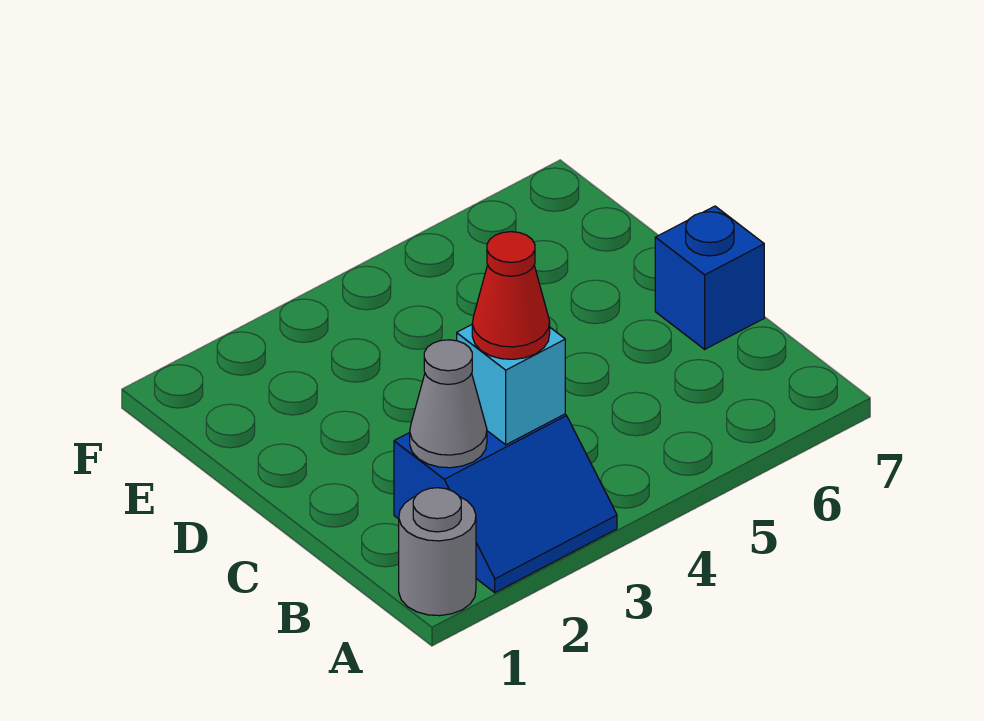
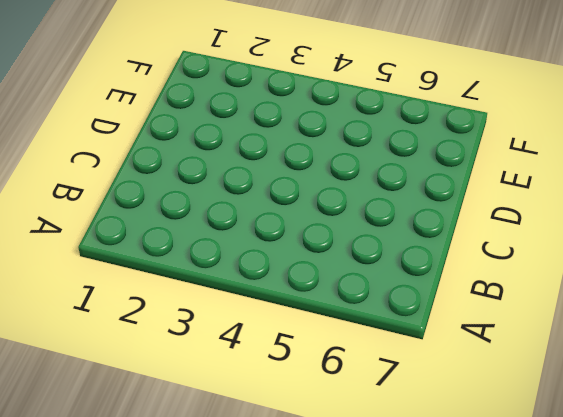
none -> grey 1x1 round brick [399,488,476,616]
none -> blue 2x2 slope [394,414,617,593]

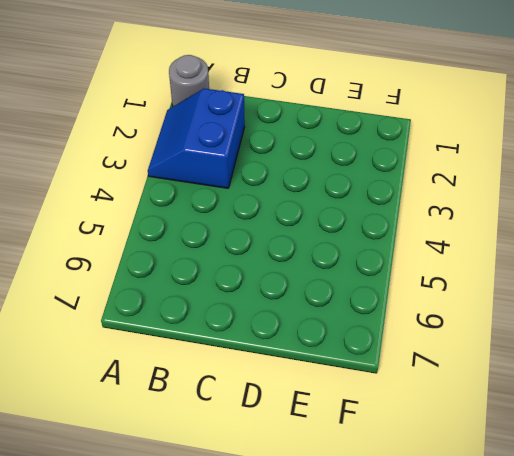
none -> blue 1x1 brick [655,206,764,349]
none -> grey 1x1 cone [410,340,487,468]

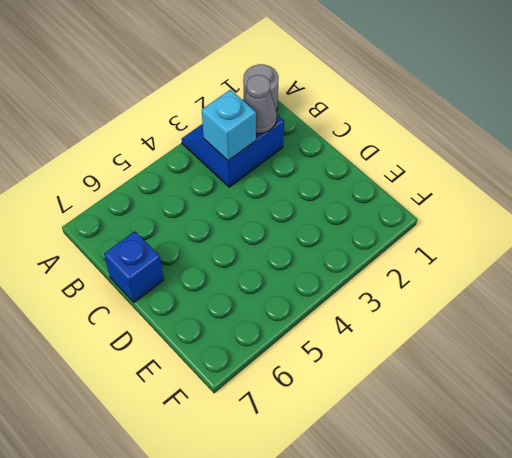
none -> red 1x1 cone [472,232,550,359]

